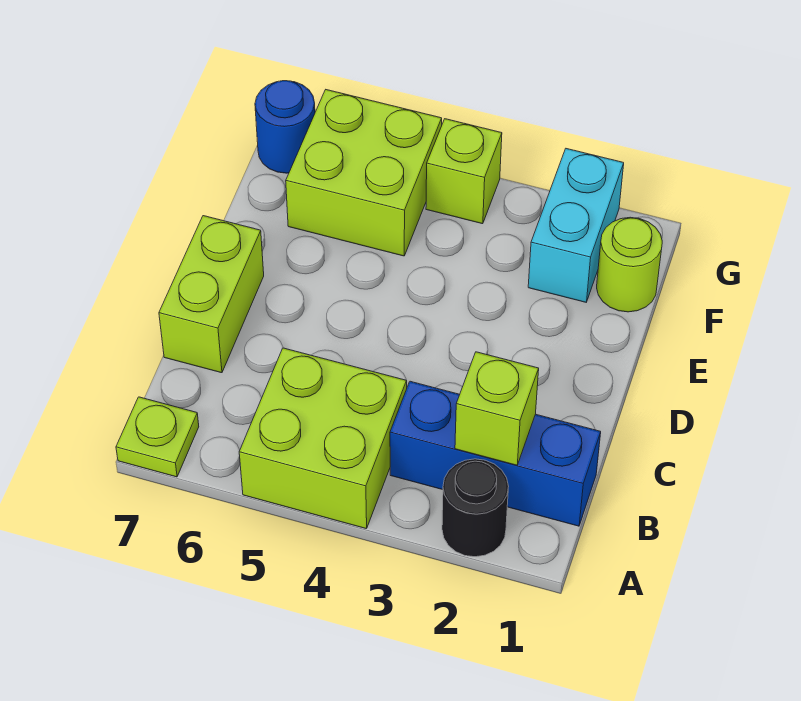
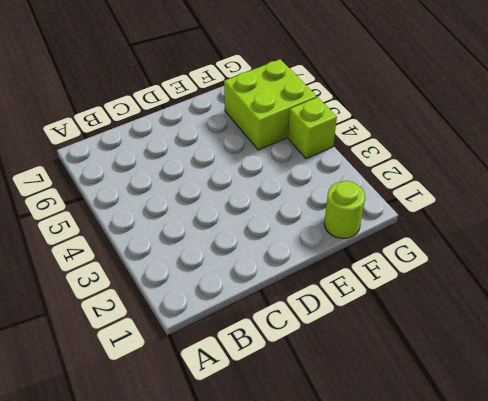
none -> black 1x1 round brick [442,459,509,557]
none -> lime 2x2 brick [239,348,407,529]

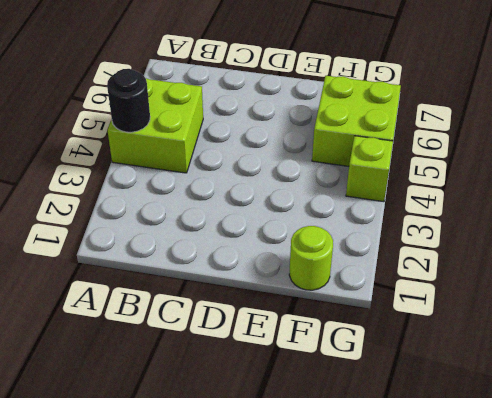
black 1x1 round brick [107,69,150,132] -> black 1x1 round brick moved to [442,459,509,557]
none -> lime 1x1 plate [116,397,199,477]
none -> blue 1x3 brick [390,381,601,526]

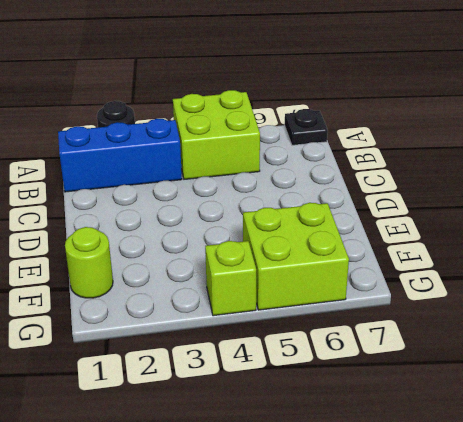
black 1x1 plate [285,109,328,145] -> lime 1x1 plate [116,397,199,477]
none -> lime 1x2 brick [159,216,264,373]
none -> cyan 1x2 brick [528,149,624,302]

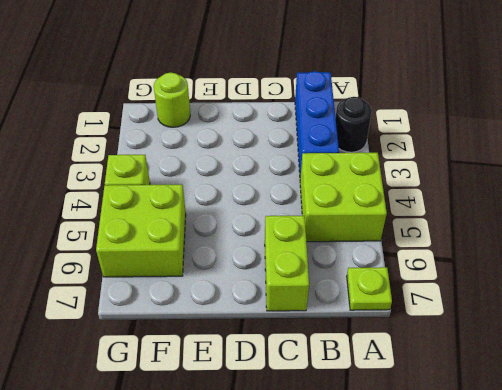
lime 1x2 brick [265,216,309,311] -> lime 1x2 brick turned to [159,216,264,373]
none -> cyan 1x2 brick [528,149,624,302]
none -> blue 1x1 round brick [255,81,315,173]

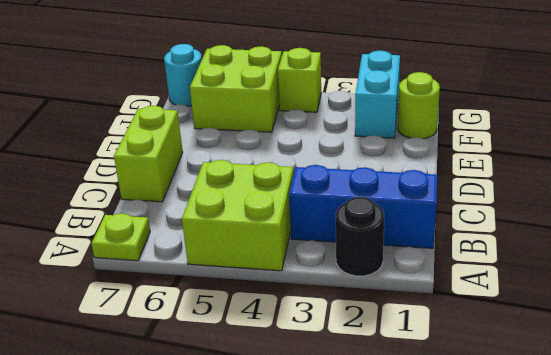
cyan 1x1 round brick [164,44,202,106] -> blue 1x1 round brick [255,81,315,173]
none -> lime 1x1 brick [455,352,539,465]

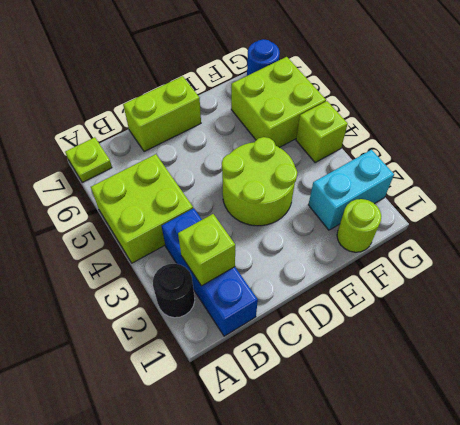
lime 2x2 round brick [222,137,297,226] -> none

